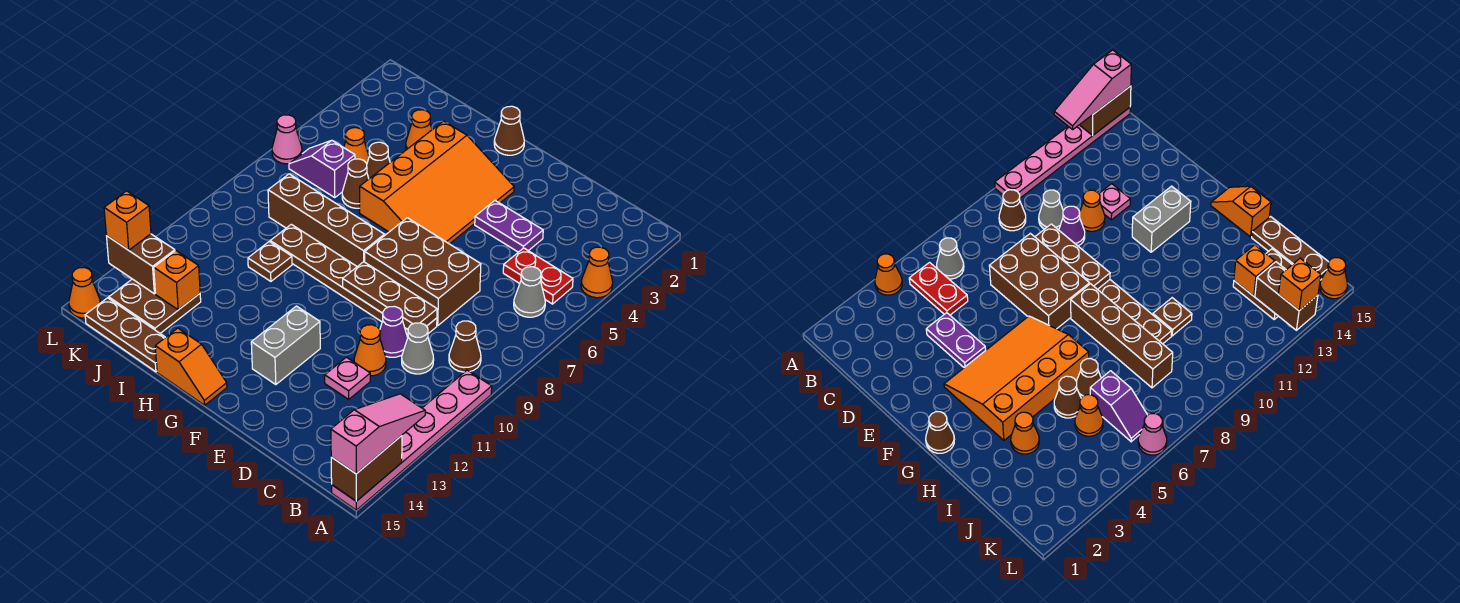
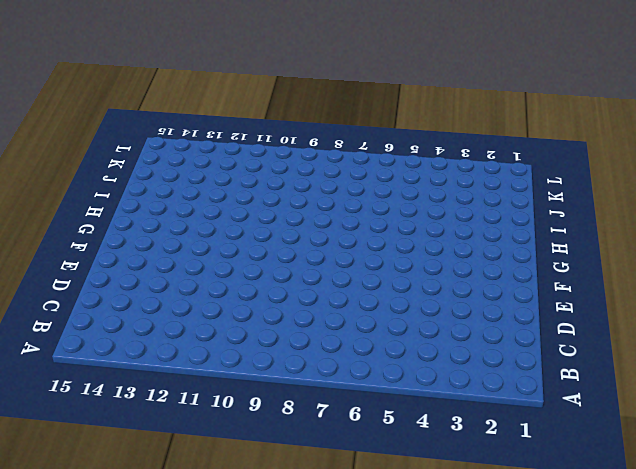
none -> orange 1x1 cone [581,247,613,298]
none -> pink 1x6 plate [332,370,492,510]
none -> red 1x2 plate [503,248,573,304]
none -> grey 1x1 cone [514,267,545,317]

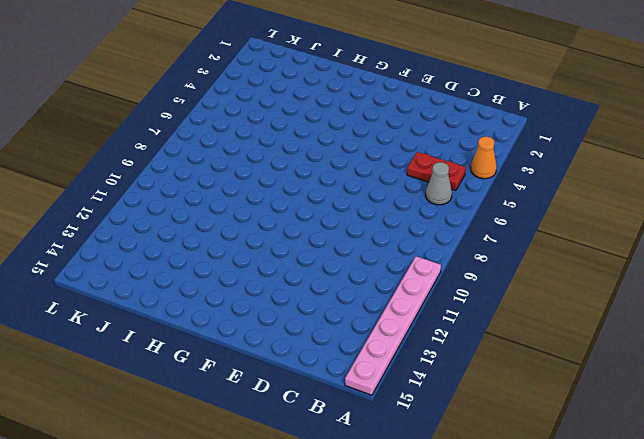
none -> brown 1x1 cone [449,321,481,372]
none -> grey 1x1 cone [402,323,434,374]
none -> purple 1x2 plate [475,201,543,252]
none -> brown 2x3 brick [365,218,481,325]

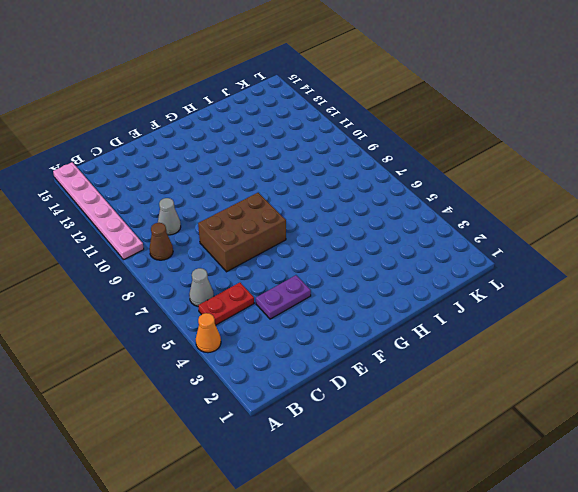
none -> brown 1x6 plate [270,224,437,337]
none -> purple 1x1 cone [380,306,408,357]
none -> orange 1x1 cone [354,325,386,376]
none -> pink 1x1 plate [325,357,370,399]

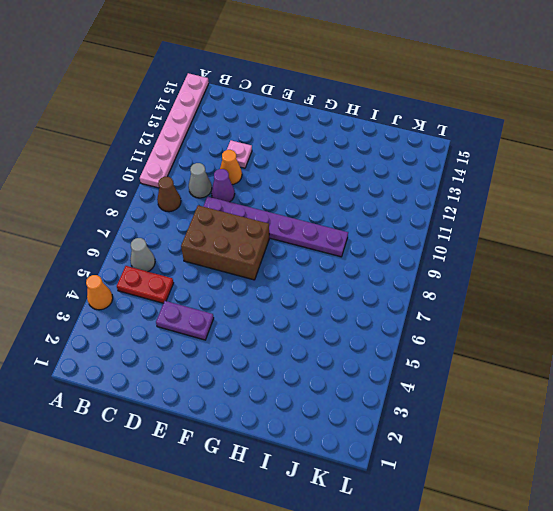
purple 1x6 plate [203,197,348,257] -> brown 1x6 plate [270,224,437,337]
none -> orange 3x4 slope [360,121,514,244]
none -> grey 1x2 brick [251,306,320,385]
none -> brown 1x1 cone [494,106,524,155]
none -> brown 1x4 brick [268,174,384,267]

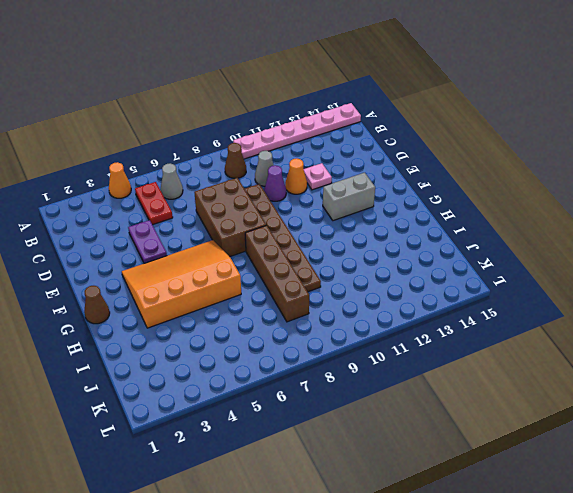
none -> orange 1x2 slope [155,328,227,405]
none -> orange 1x1 cone [406,110,432,150]
none -> brown 1x1 cone [367,142,390,179]
none -> brown 1x1 cone [342,159,369,208]

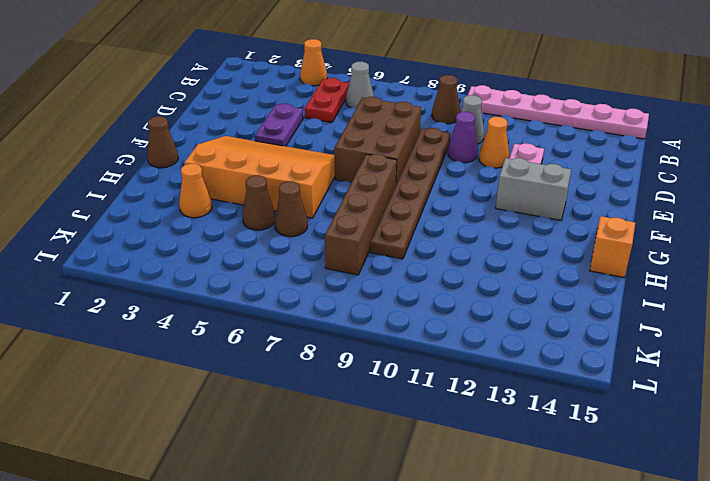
none -> brown 1x1 plate [248,242,292,281]
none -> brown 1x3 plate [85,298,166,372]
none -> orange 1x1 cone [344,128,369,163]
none -> purple 1x2 slope [289,141,355,197]

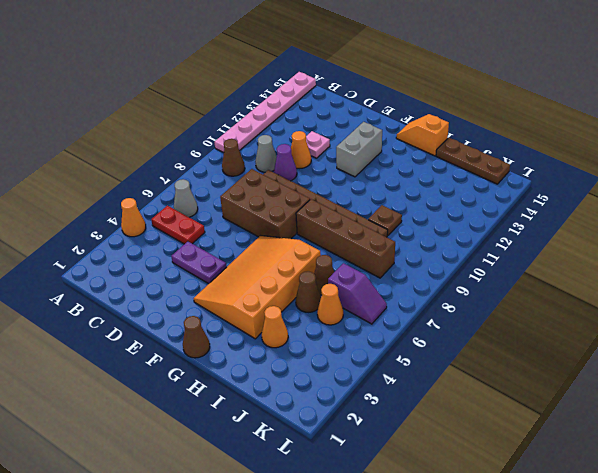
none -> brown 2x2 plate [109,279,201,333]
none -> pink 1x1 cone [272,115,302,164]
none -> orange 1x1 cone [69,267,100,318]
none -> brown 1x2 brick [331,436,402,501]

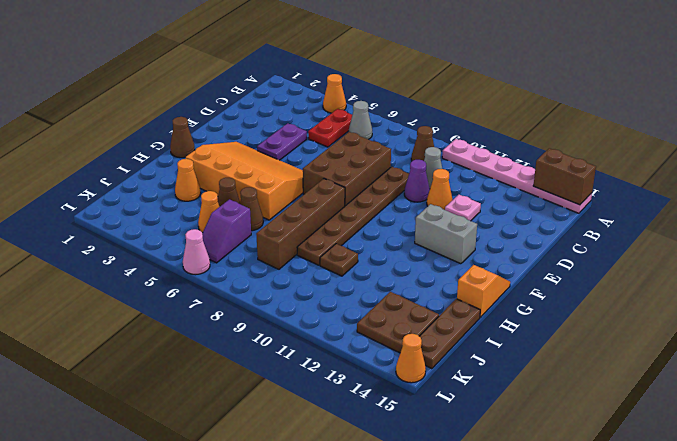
none -> brown 1x3 plate [343,262,437,330]
none -> orange 1x1 brick [154,251,200,310]
none -> brown 1x2 brick [107,234,175,294]
none -> pink 1x3 slope [331,394,425,474]

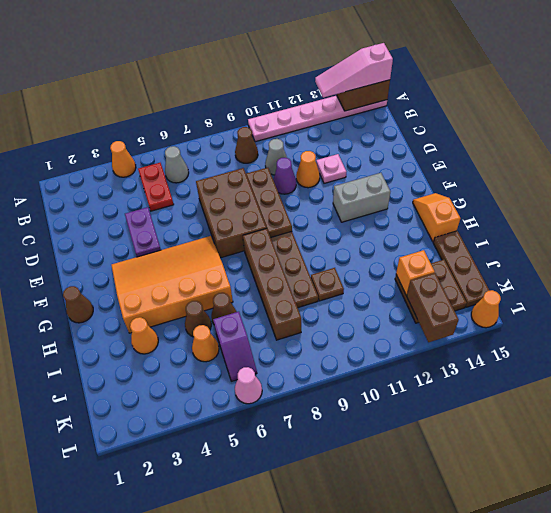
none -> orange 1x1 brick [104,191,151,250]

